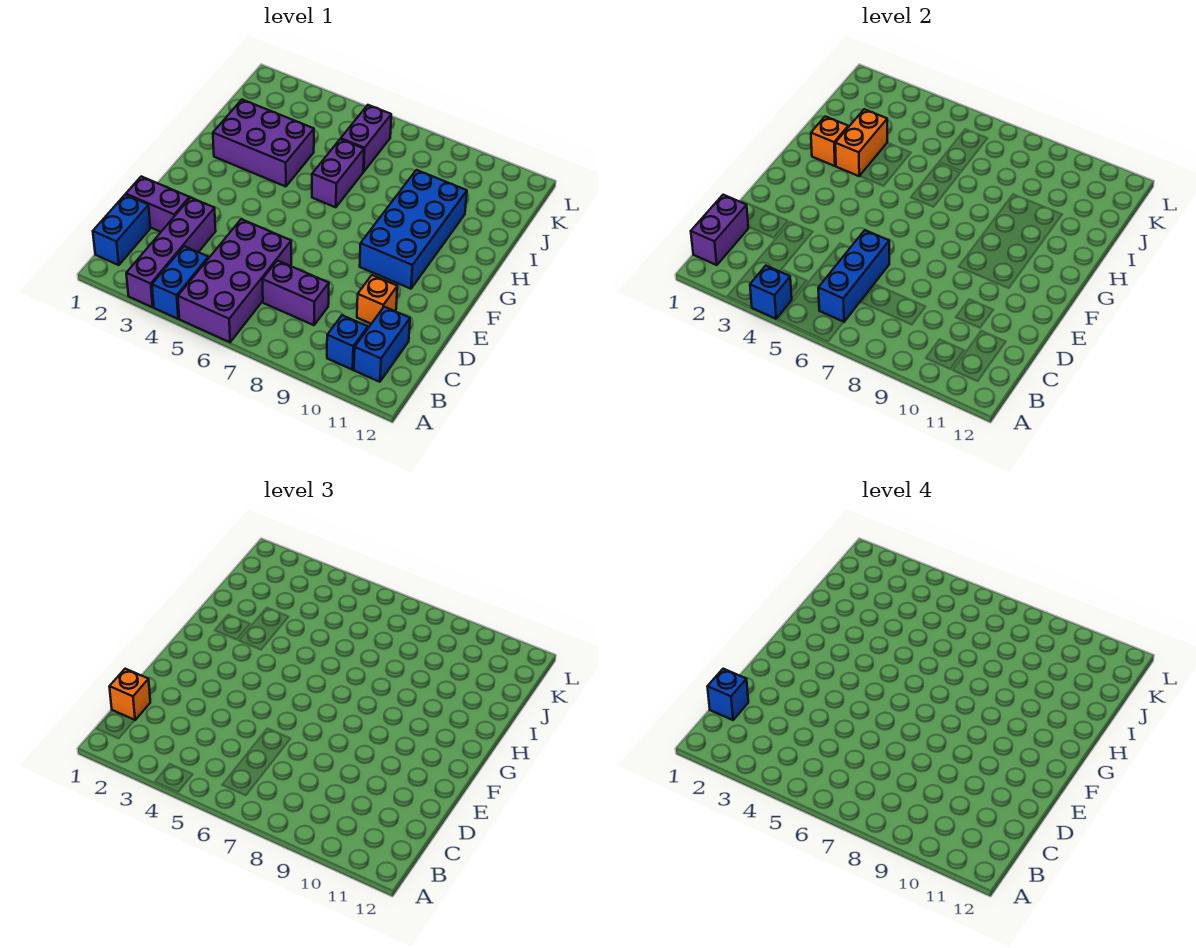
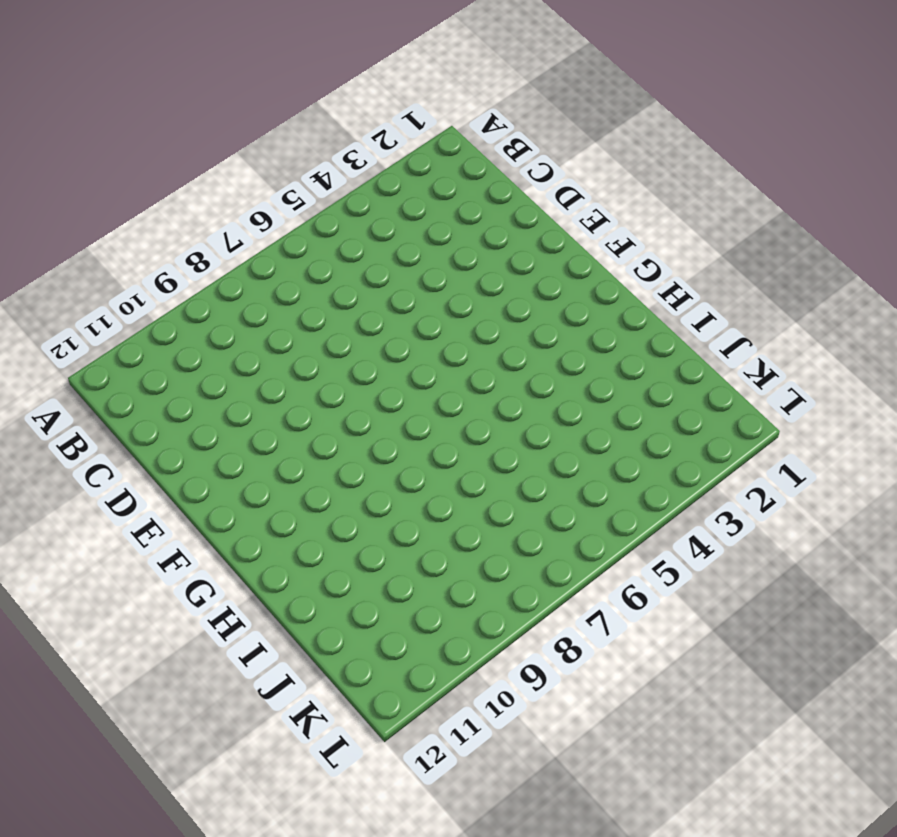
none -> purple 1x4 brick [126,198,216,307]
none -> blue 1x2 brick [152,246,209,319]
none -> purple 2x4 brick [178,219,291,342]

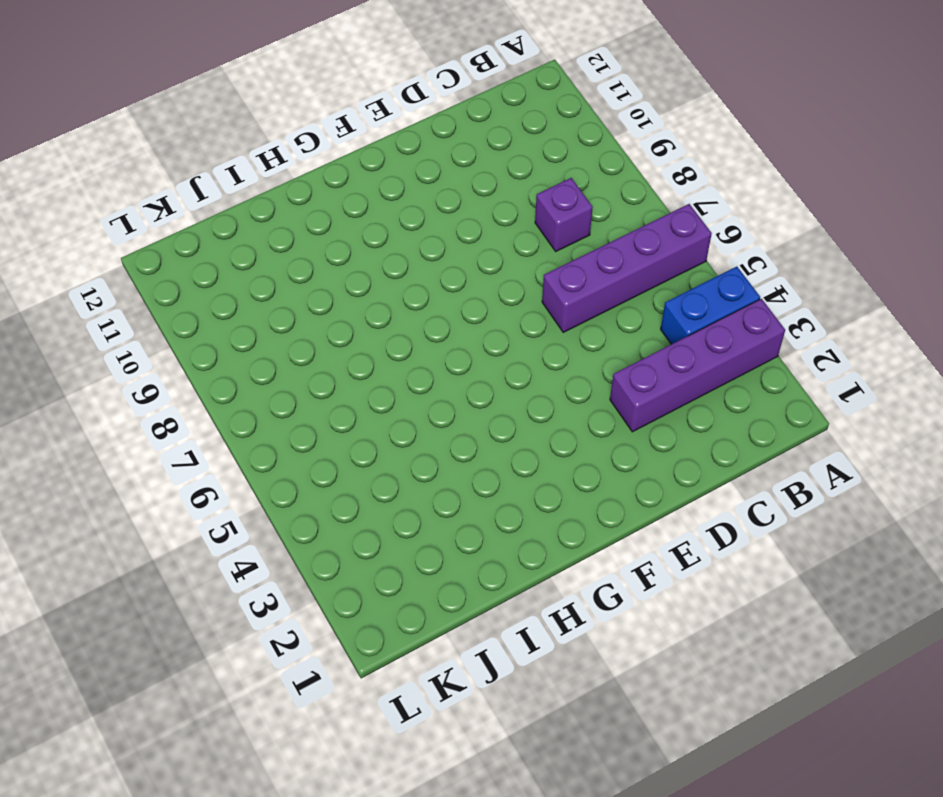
purple 1x4 brick [542,204,712,332] -> purple 2x4 brick [178,219,291,342]
purple 1x1 brick [535,178,593,251] -> purple 1x2 brick [262,261,329,325]
none -> blue 1x2 brick [93,195,150,265]
none -> blue 1x1 brick [327,315,368,370]
none -> blue 1x2 brick [354,307,410,382]

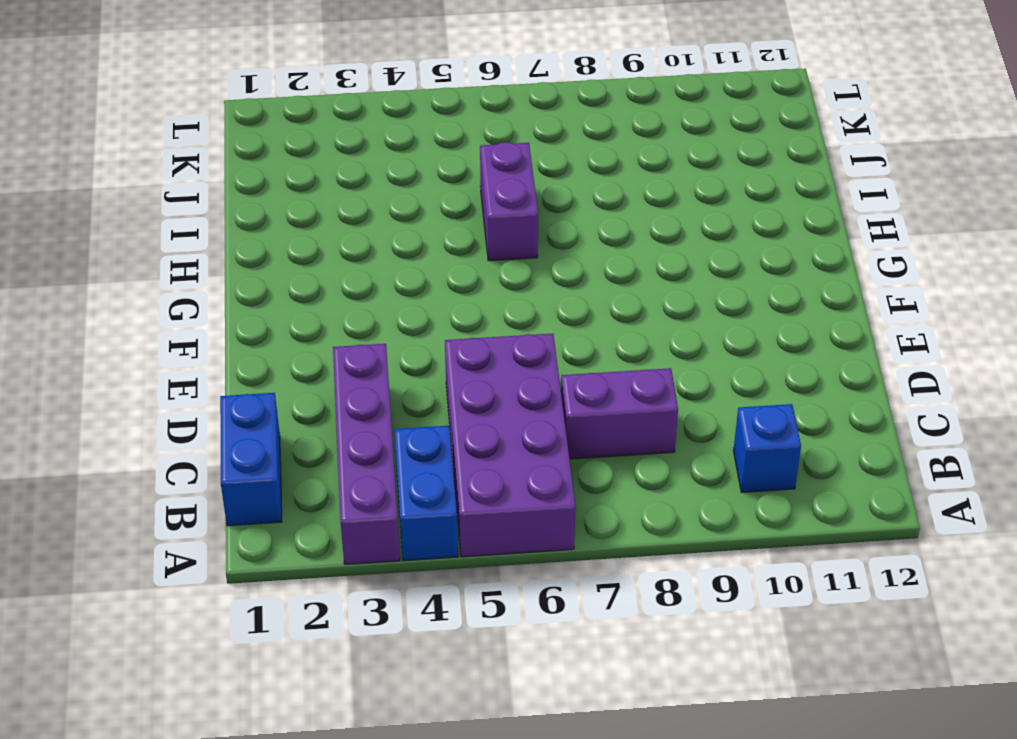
none -> blue 1x2 brick [354,307,410,382]
none -> purple 1x2 brick [126,176,190,232]
none -> orange 1x1 brick [357,275,397,324]

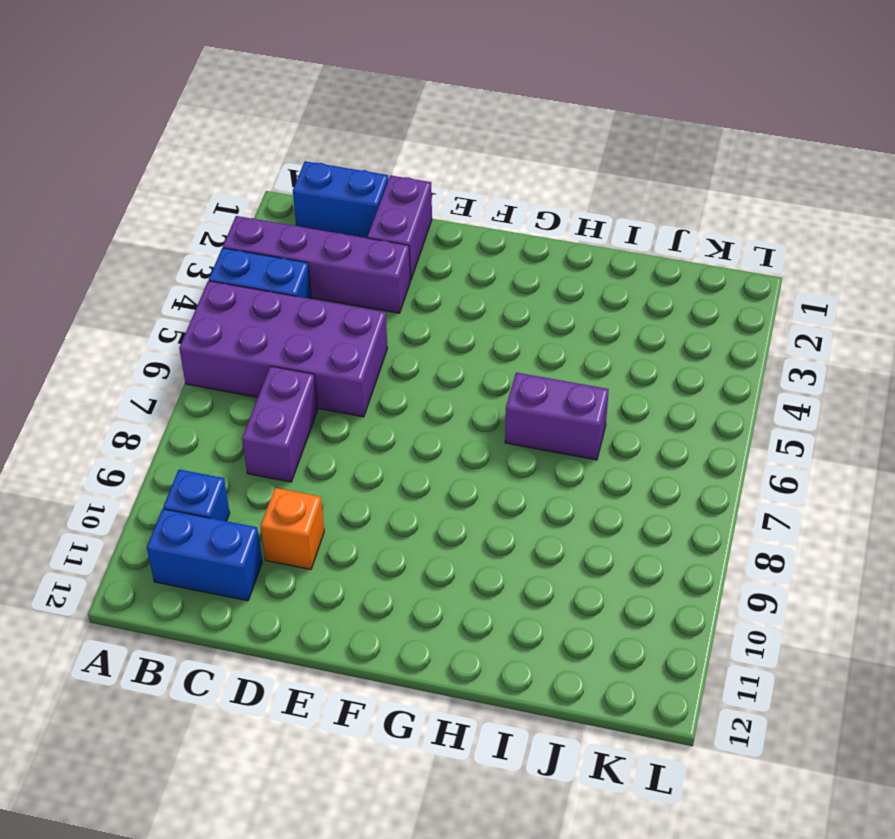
none -> blue 2x4 brick [360,170,467,289]
none -> purple 2x3 brick [213,100,314,187]
none -> purple 1x2 brick [341,105,391,172]

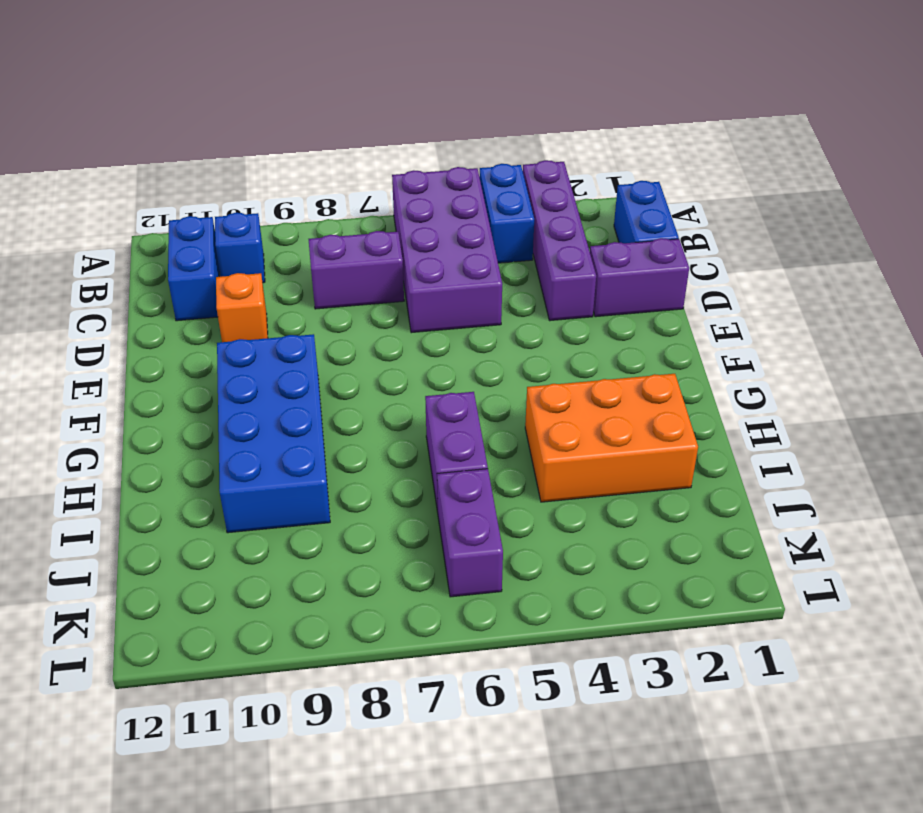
orange 2x3 brick [525,374,698,502] -> purple 2x3 brick [213,100,314,187]
none -> blue 1x1 brick [750,266,792,319]
none -> purple 1x2 brick [691,195,748,265]
none -> blue 1x3 brick [818,230,889,322]

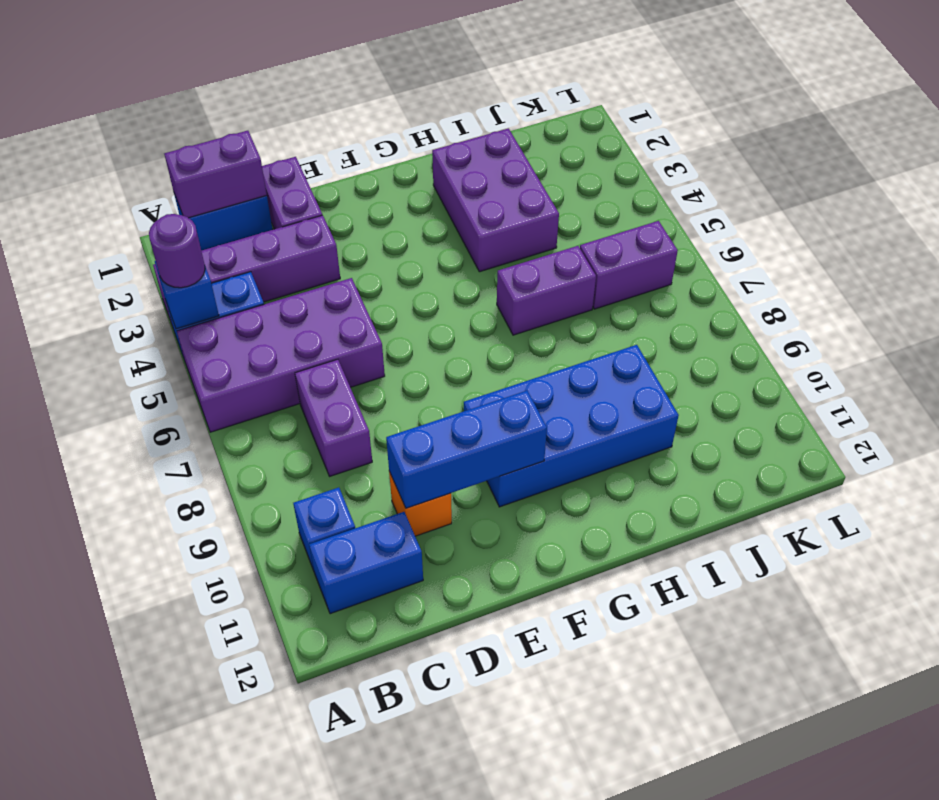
purple 1x1 round brick [149,214,205,288] -> none
blue 1x3 brick [386,391,547,508] -> blue 1x3 brick moved to [818,230,889,322]
none -> orange 1x1 brick [811,116,848,166]
none -> orange 1x2 brick [835,109,887,176]
none -> orange 1x1 brick [109,669,150,720]

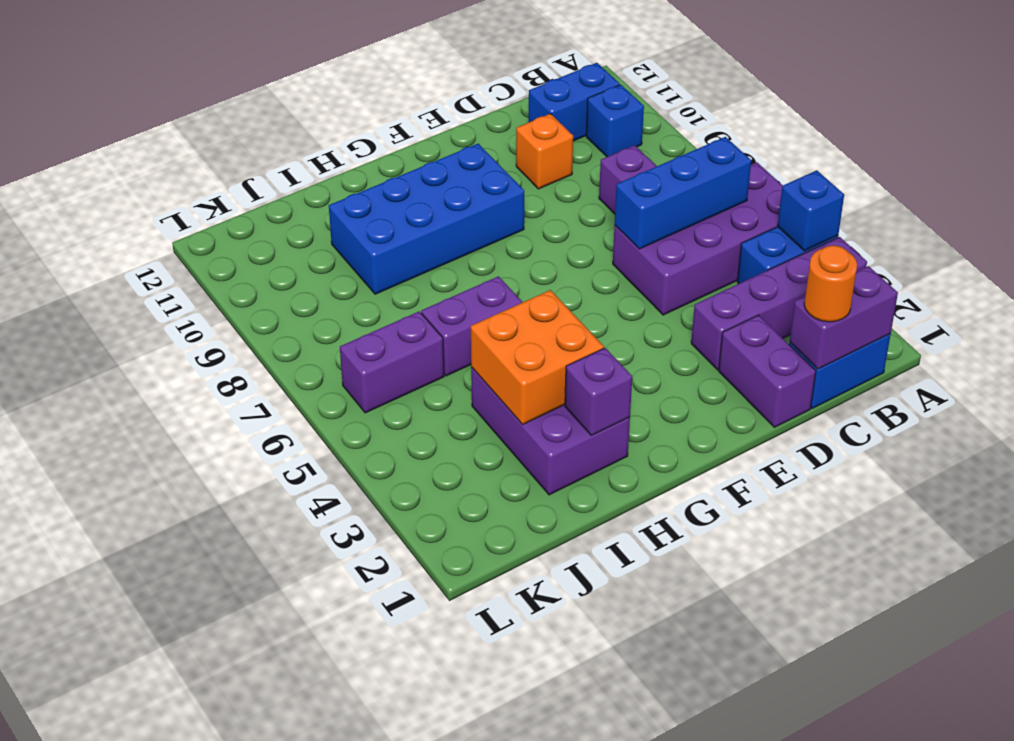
orange 1x1 round brick [804,245,857,322] -> orange 1x1 brick [109,669,150,720]
purple 1x1 brick [565,348,632,436] -> orange 1x1 brick [811,116,848,166]
orange 2x2 brick [471,290,604,425] -> orange 1x2 brick [835,109,887,176]
none -> blue 1x1 brick [707,669,748,720]

